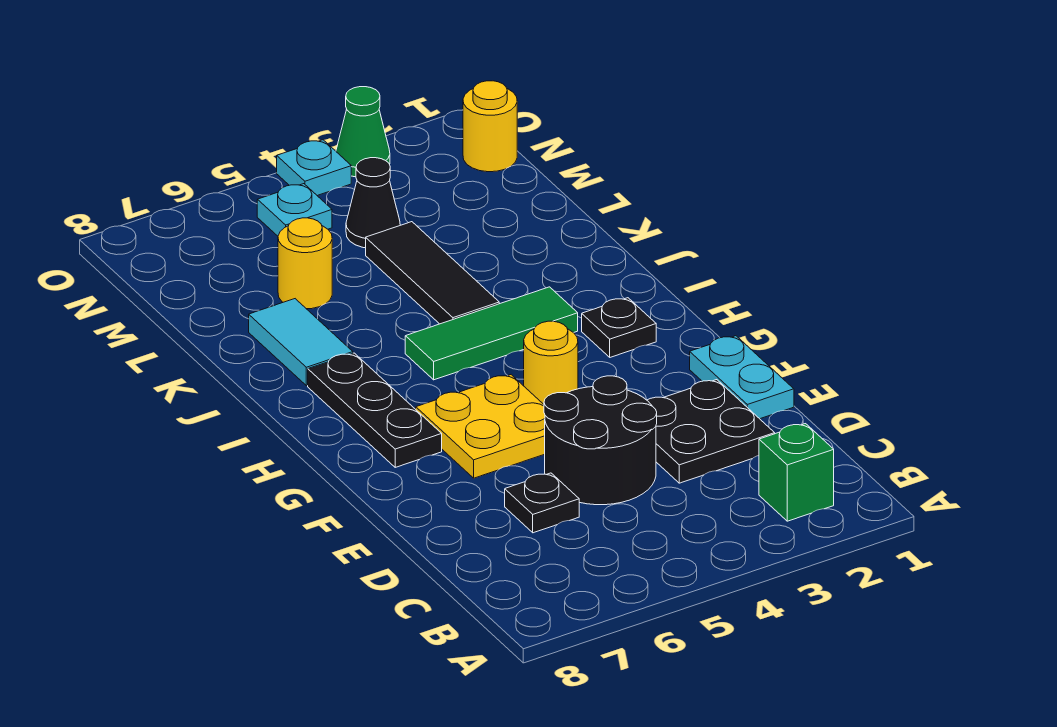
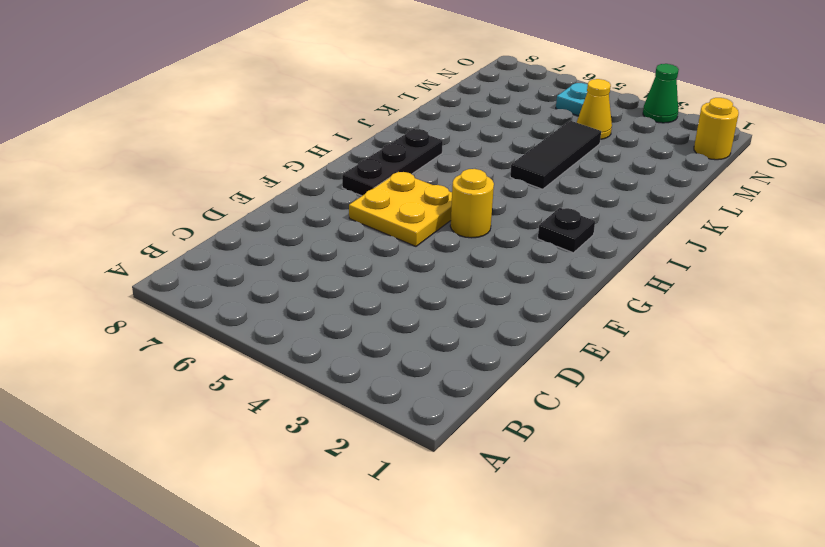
yellow 1x1 cone [577,79,612,139] -> black 1x1 cone [346,158,400,248]
none -> green 1x1 brick [759,424,834,521]
none -> black 2x2 plate [647,380,775,483]
none -> black 2x2 round brick [544,376,657,505]

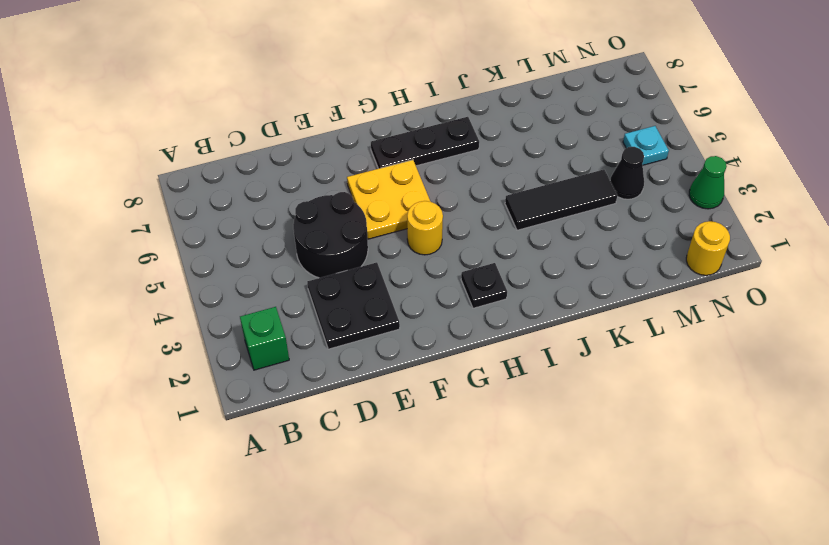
none -> black 1x1 plate [505,473,579,533]
none -> cyan 1x2 plate [690,336,794,419]
none -> green 1x3 tile [405,287,578,380]

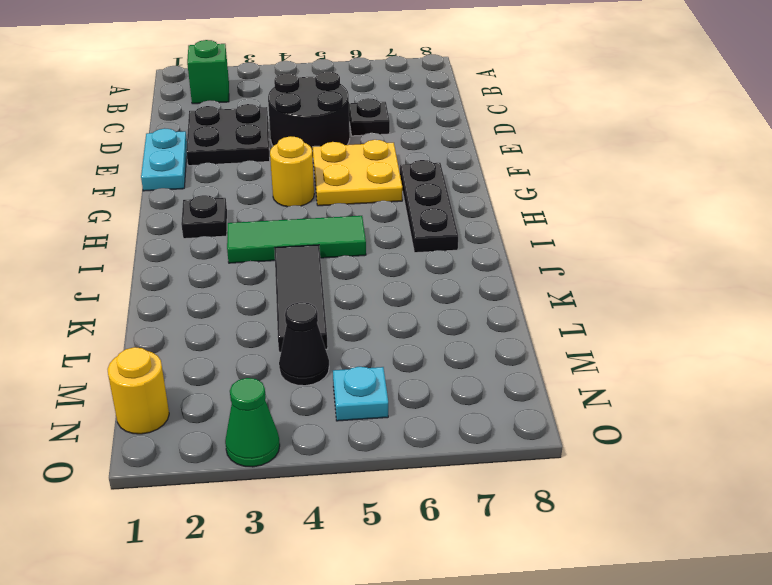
none -> cyan 1x2 tile [249,299,353,386]
none -> yellow 1x1 round brick [278,218,332,309]
none -> cyan 1x1 plate [277,140,351,196]

